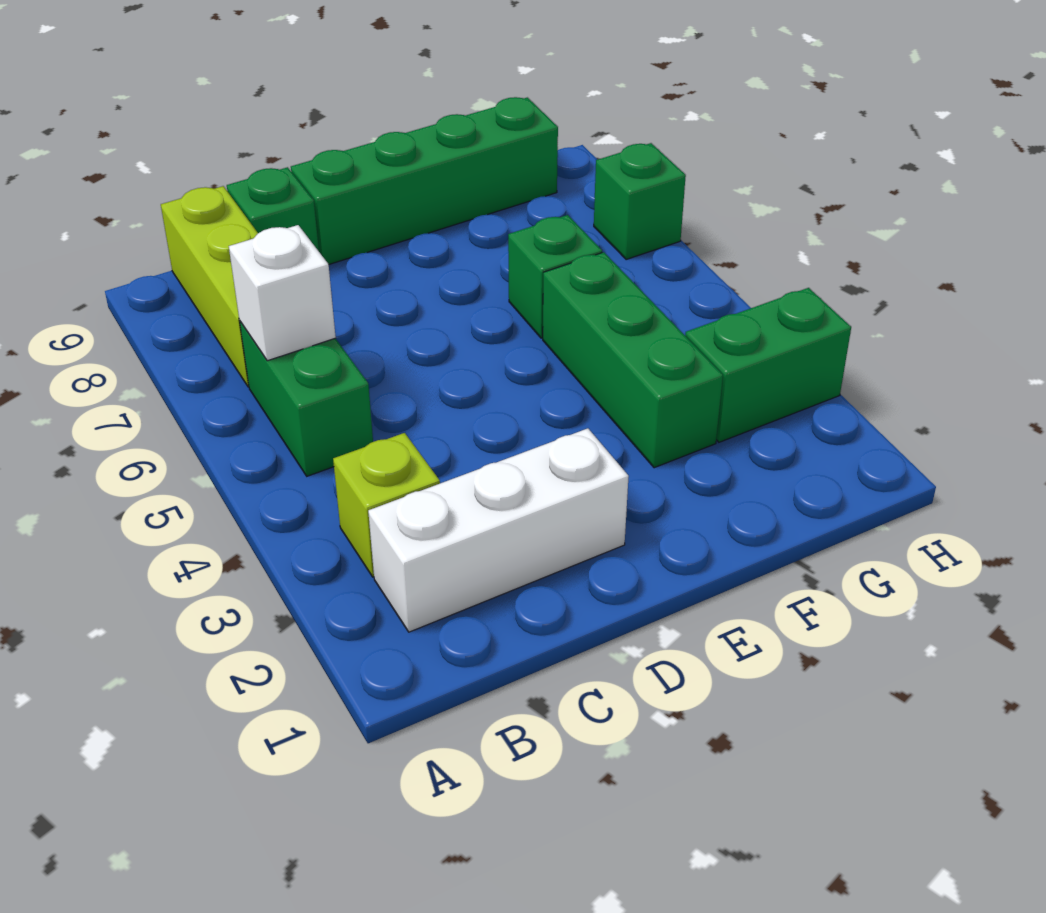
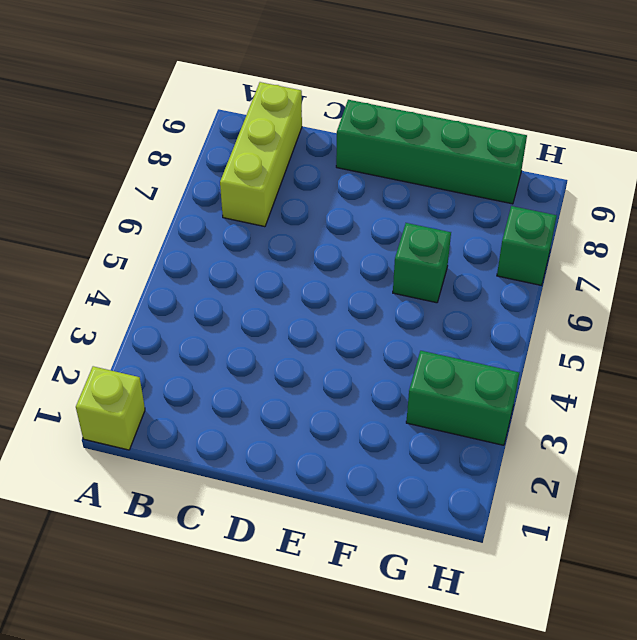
lime 1x1 brick [76,366,145,450] -> lime 1x1 brick moved to [333,433,440,577]
none -> white 1x3 brick [368,428,629,632]
none -> green 1x2 brick [240,322,373,476]

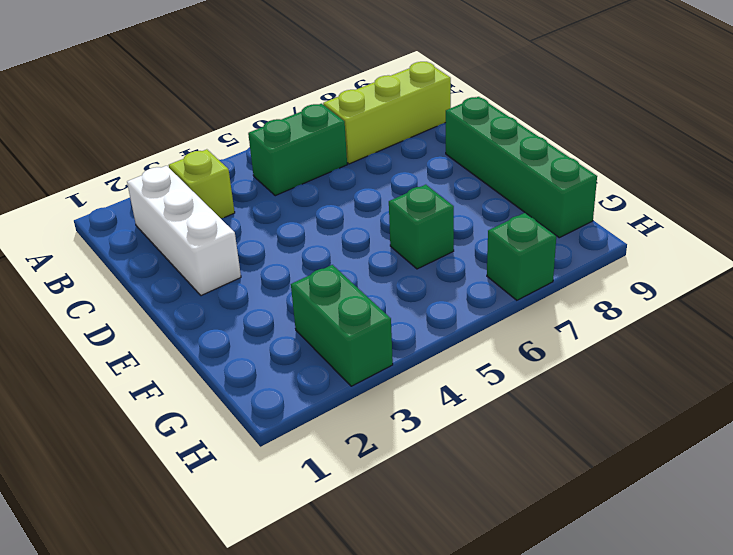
none -> green 1x1 brick [227,167,319,251]
none -> green 1x3 brick [543,252,723,468]

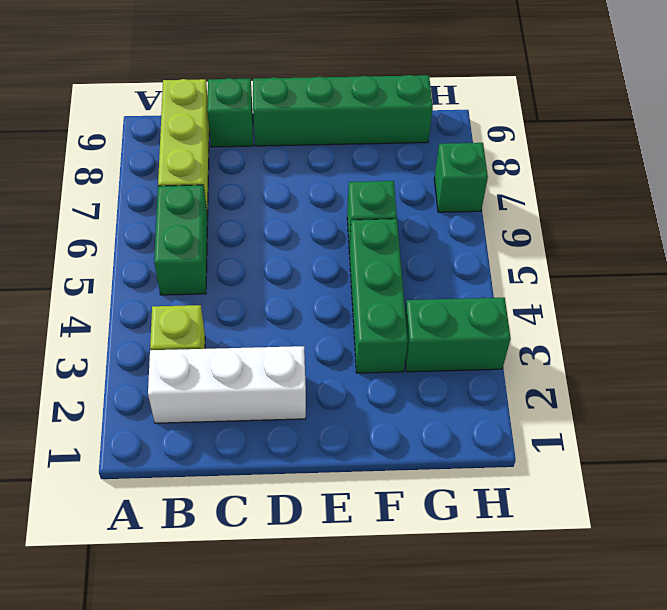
none -> white 1x1 brick [229,225,336,361]

